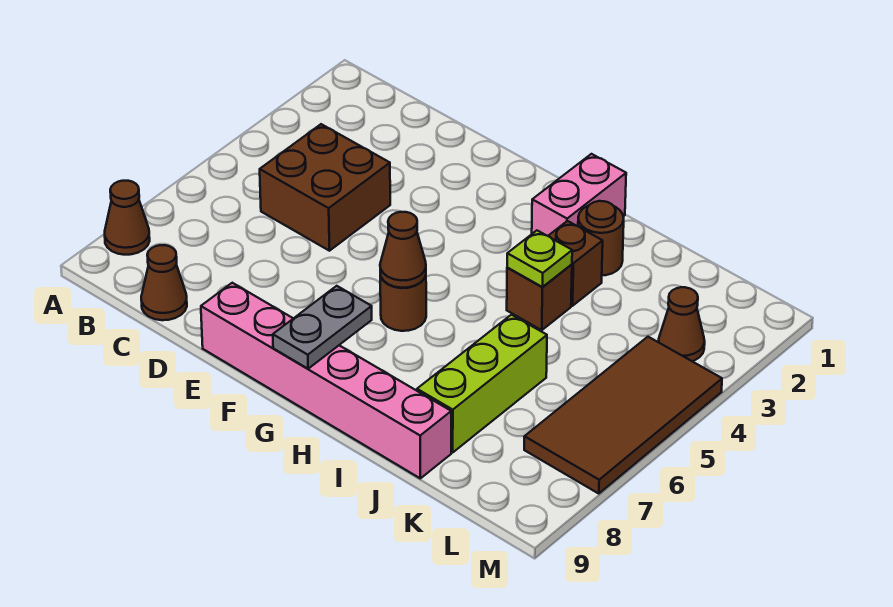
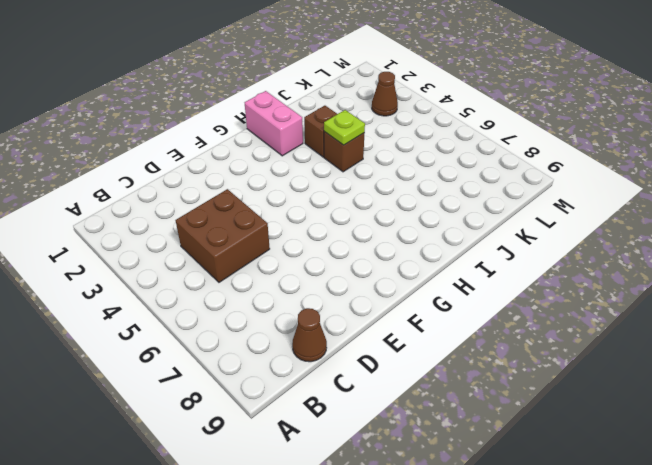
none -> brown 1x1 cone [105,181,150,255]
none -> pink 1x6 brick [201,283,451,478]
none -> brown 1x1 round brick [380,275,426,331]

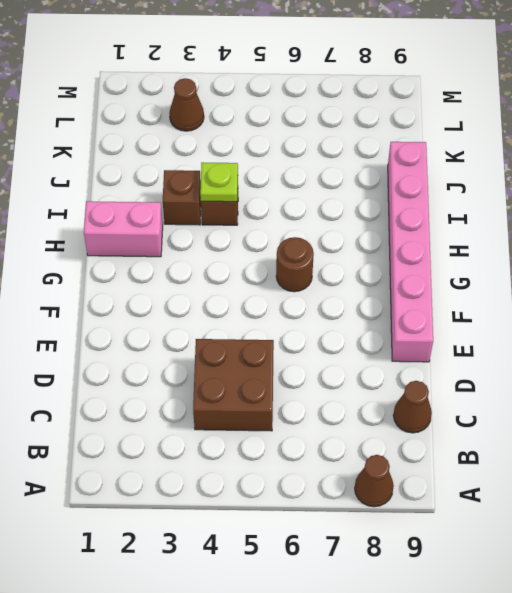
none -> brown 1x1 round brick [578,201,624,275]
none -> lime 1x3 brick [417,315,547,452]
none -> brown 2x4 tile [524,337,722,494]

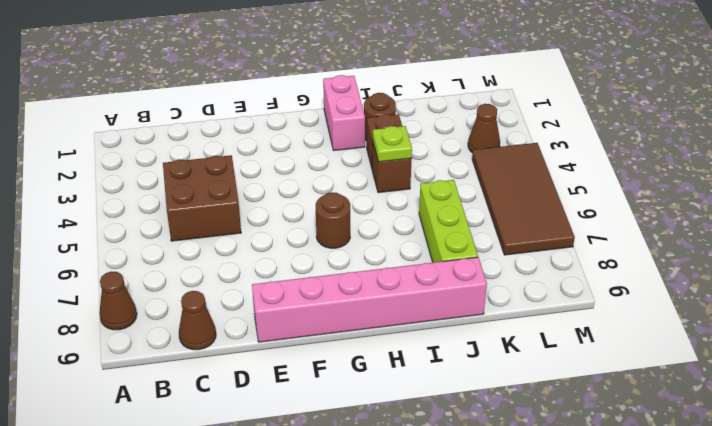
none -> brown 1x1 cone [380,212,426,288]
none -> grey 1x2 plate [273,286,372,369]

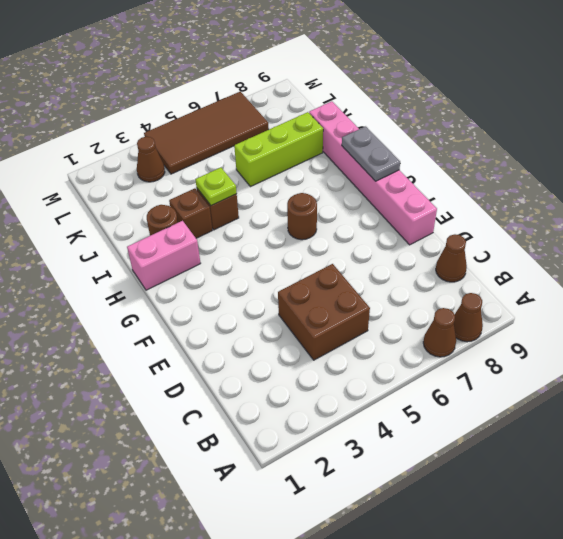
brown 1x1 cone [423,308,456,357] -> brown 1x1 cone moved to [380,212,426,288]
grey 1x2 plate [342,126,400,181] -> grey 1x2 plate turned to [273,286,372,369]

